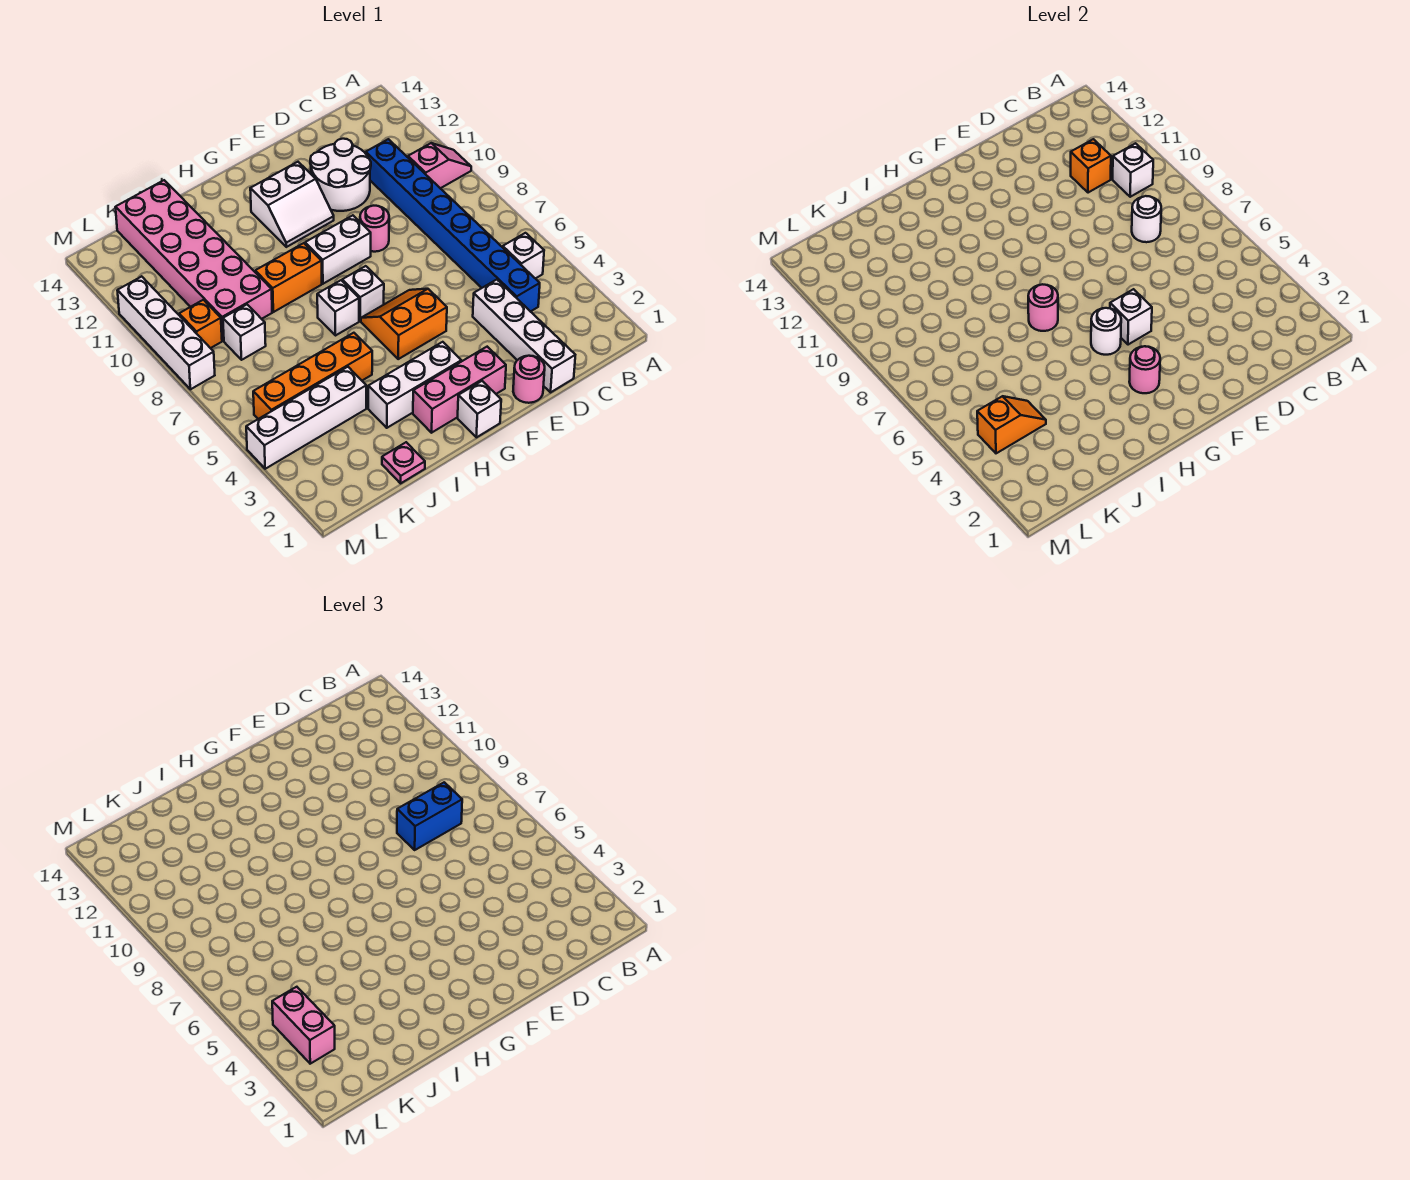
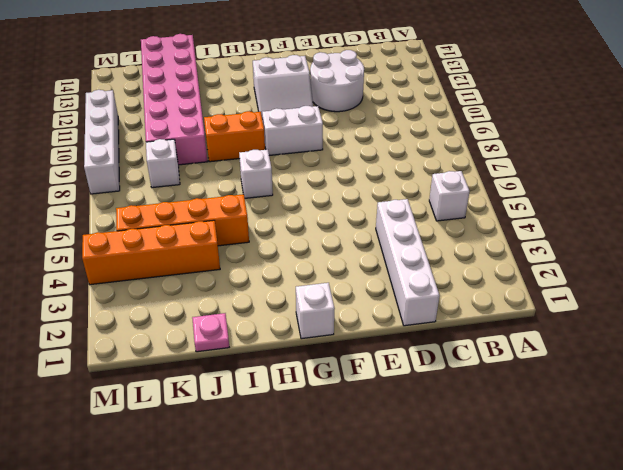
orange 1x4 brick [82,220,220,285] -> white 1x4 brick [246,367,366,469]
none -> pink 1x2 slope [408,143,471,188]
none -> blue 1x8 brick [366,139,540,312]
none -> pink 1x1 round brick [513,356,545,403]
none -> pink 1x1 round brick [360,206,389,252]

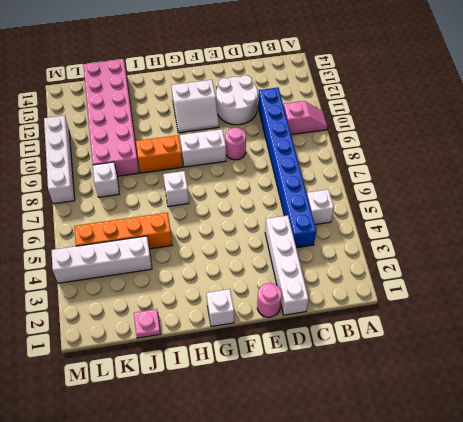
none -> pink 1x3 brick [413,347,506,433]
none -> orange 2x2 slope [361,289,447,359]
none -> white 1x3 brick [368,342,461,428]
none -> white 1x1 brick [342,266,384,321]

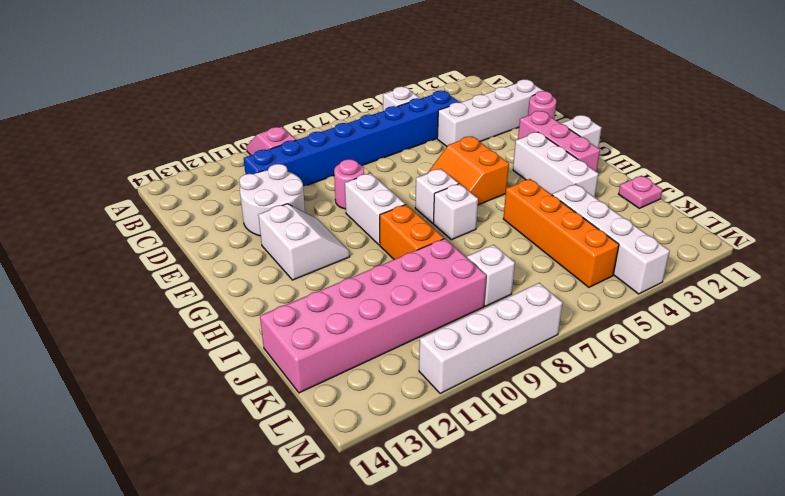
none -> orange 1x1 brick [179,300,222,348]
none -> white 1x1 brick [1113,143,1153,197]
none -> white 1x1 round brick [1132,196,1161,242]
none -> orange 1x1 brick [1071,139,1111,193]

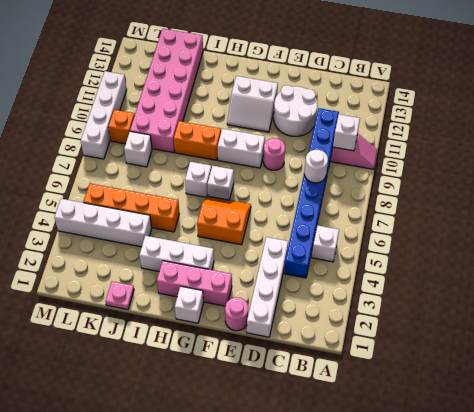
none -> orange 1x1 brick [1071,139,1111,193]
none -> white 1x1 brick [1110,289,1152,345]
none -> pink 1x1 round brick [1129,346,1160,393]
none -> white 1x1 round brick [1091,308,1121,355]

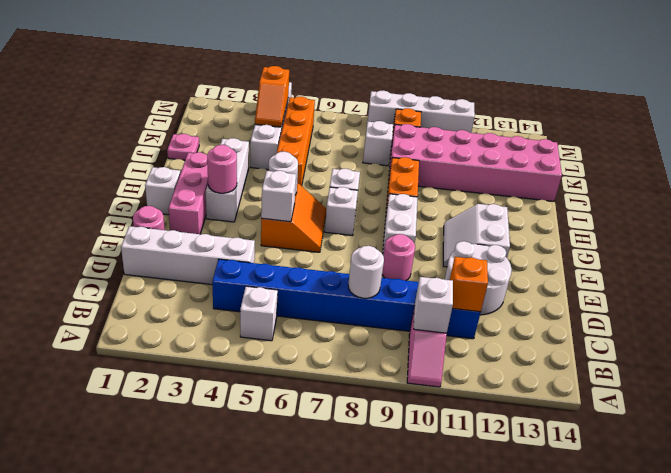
none -> pink 1x1 round brick [1028,284,1058,331]
none -> blue 1x2 brick [397,782,462,850]
none -> pink 1x2 brick [272,987,335,1064]

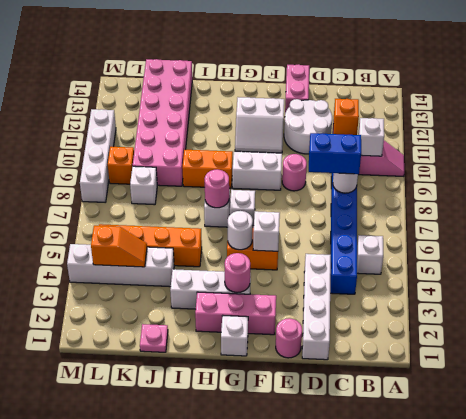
pink 1x2 brick [285,64,309,113] -> pink 1x2 brick moved to [272,987,335,1064]

